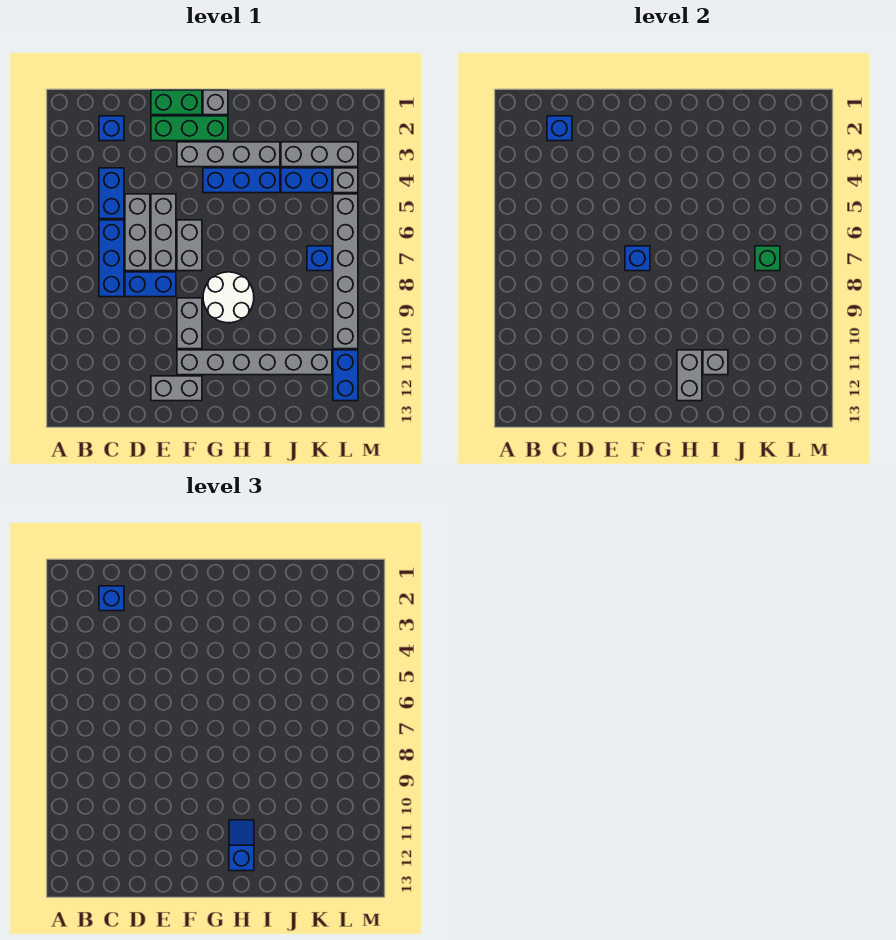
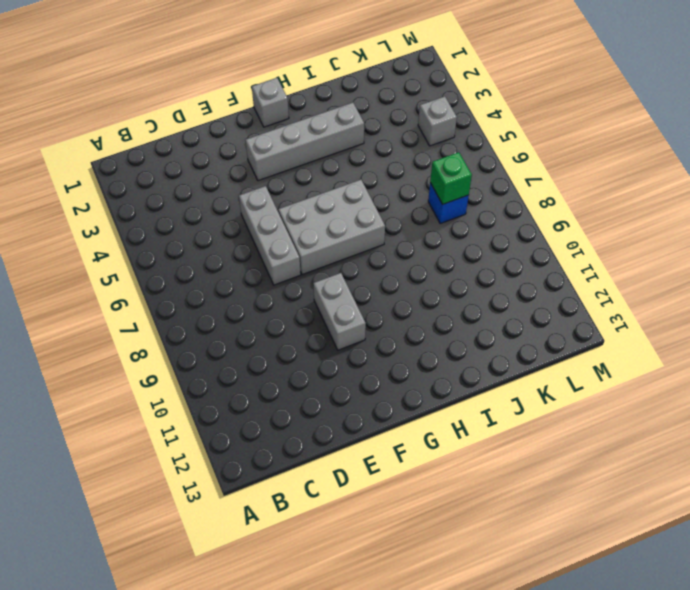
grey 2x3 brick [278,179,385,275] -> grey 1x2 brick [177,220,202,271]
none -> blue 1x1 brick [99,116,124,141]
none -> blue 1x2 brick [99,168,124,219]
none -> blue 1x3 brick [99,220,124,297]

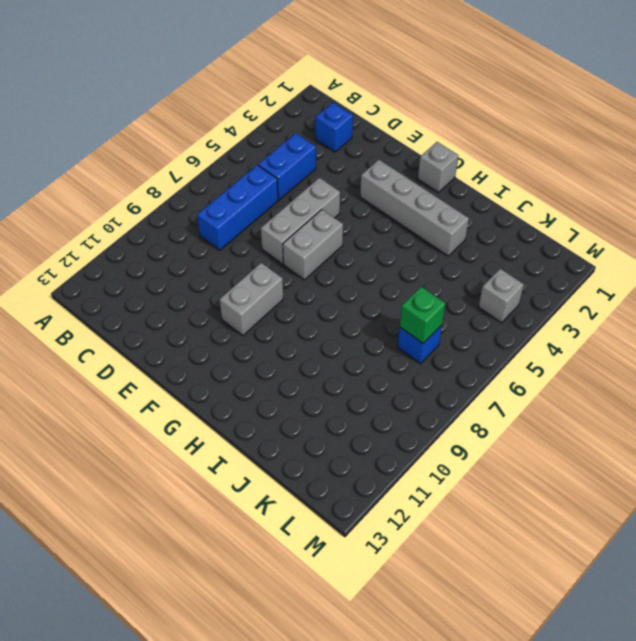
none -> grey 1x3 brick [125,194,150,271]
none -> blue 1x2 brick [125,272,176,297]
none -> green 1x2 brick [151,90,202,115]

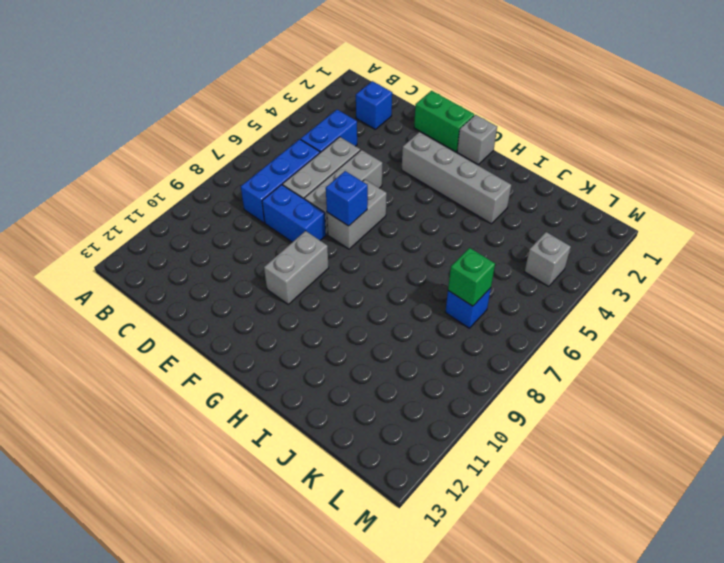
none -> green 1x3 brick [151,116,228,141]
none -> grey 1x2 brick [151,376,202,401]
none -> grey 1x6 brick [177,350,332,375]

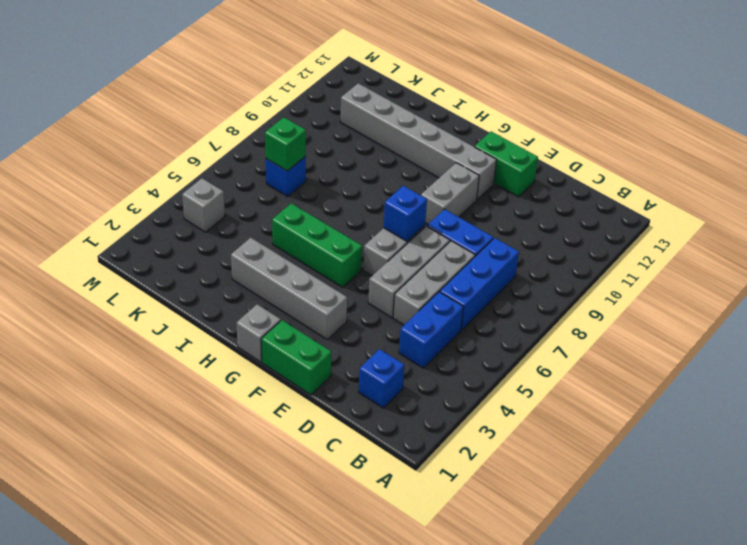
green 1x2 brick [475,132,538,197] -> grey 1x2 brick [151,376,202,401]
green 1x3 brick [272,203,362,287] -> green 1x3 brick moved to [151,116,228,141]
none -> blue 1x3 brick [203,168,280,193]
none -> white 2x2 round brick [203,272,254,323]
none -> grey 1x3 brick [281,142,358,167]

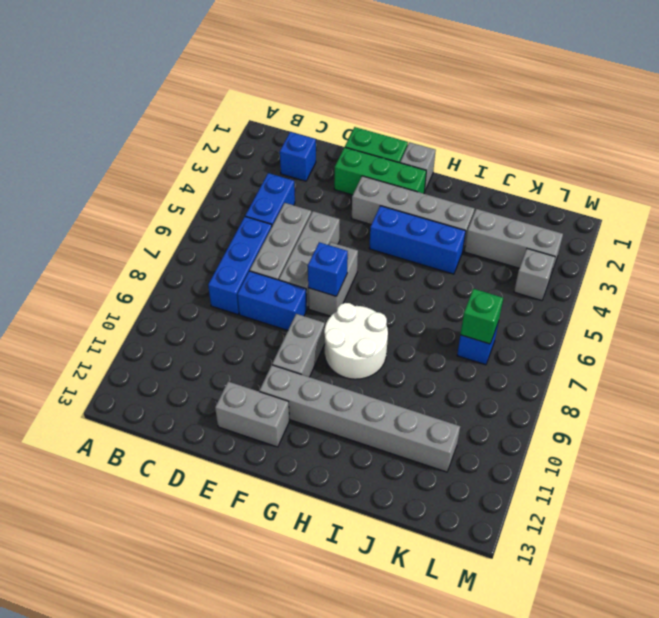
none -> blue 1x2 brick [281,168,332,193]
none -> grey 1x6 brick [333,194,358,349]
none -> blue 1x2 brick [333,350,358,401]

